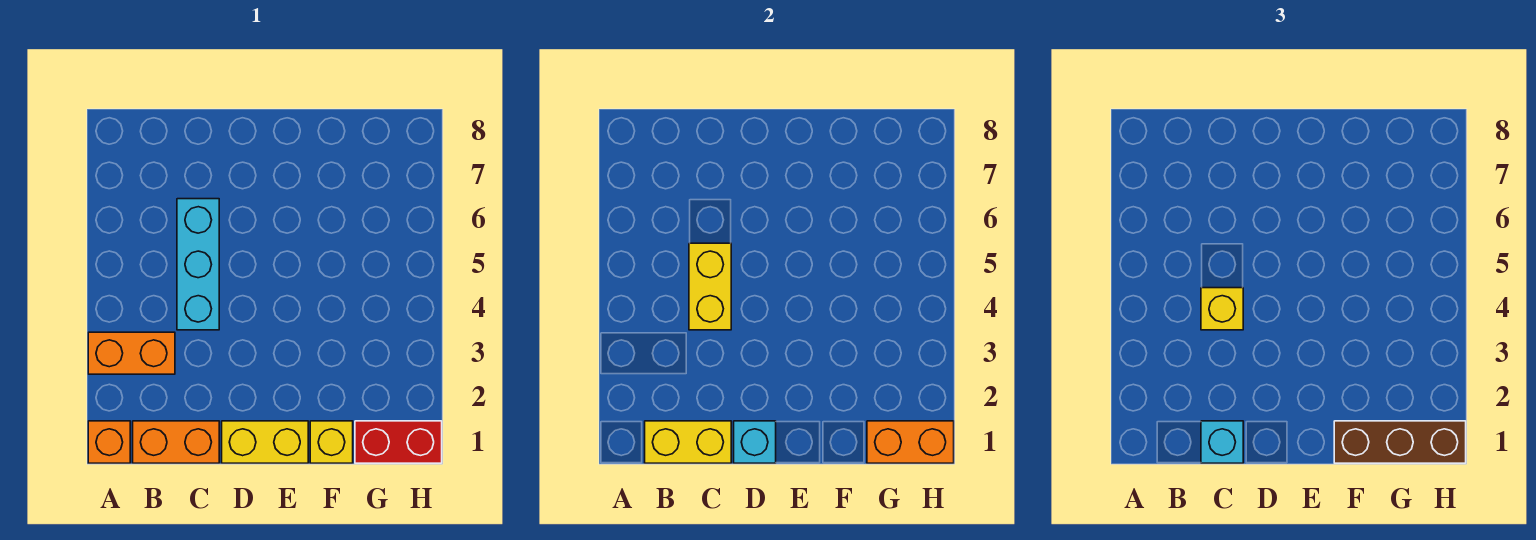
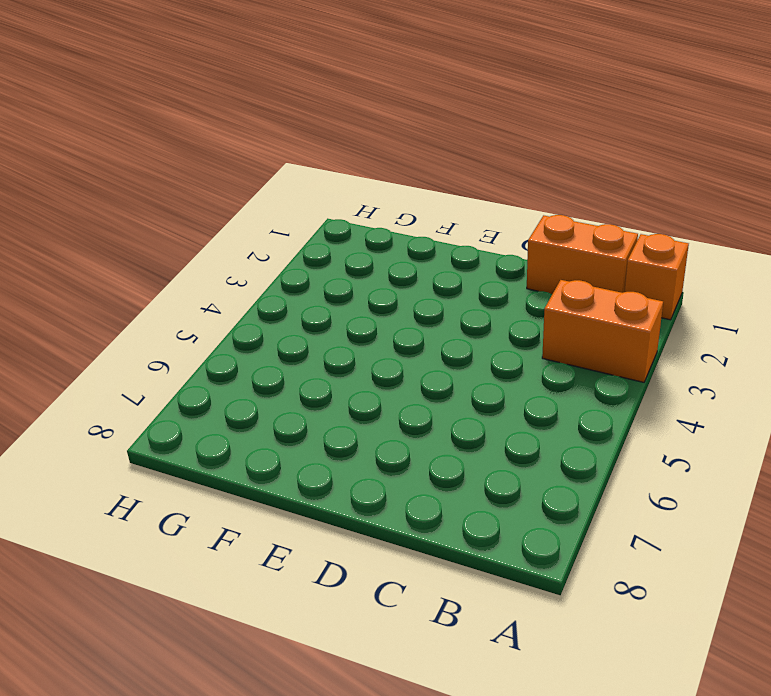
none -> cyan 1x3 brick [177,199,219,330]
none -> yellow 1x2 brick [222,421,308,463]
none -> yellow 1x1 brick [310,421,353,463]

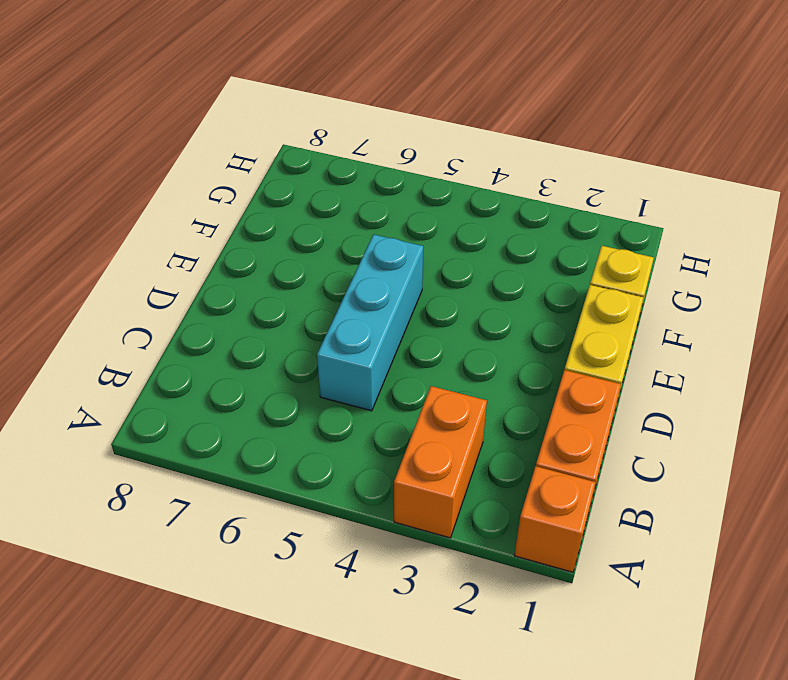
cyan 1x3 brick [317,234,423,411] -> cyan 1x3 brick turned to [177,199,219,330]
none -> red 1x2 brick [355,421,442,463]
none -> yellow 1x2 brick [645,421,731,463]
none -> yellow 1x2 brick [689,243,731,330]

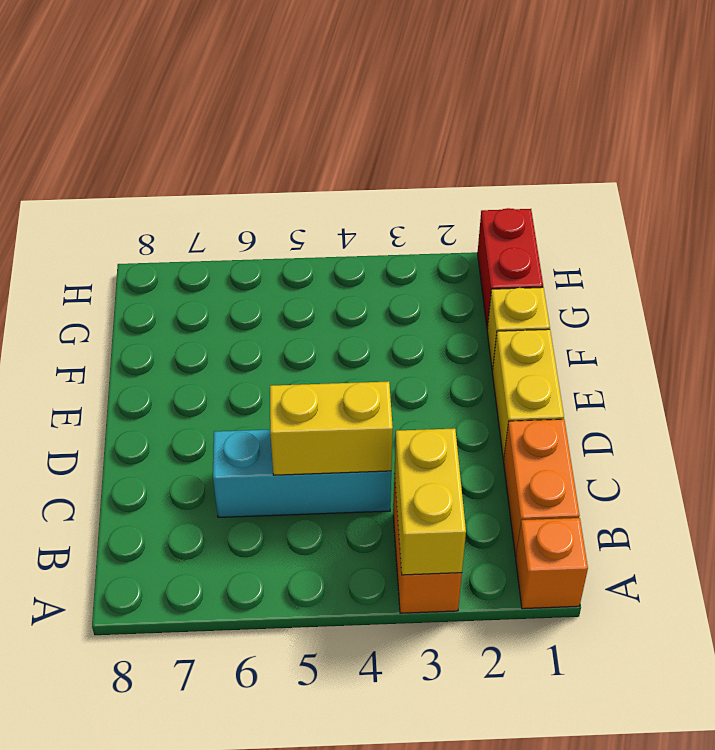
yellow 1x2 brick [394,428,466,575] -> yellow 1x2 brick moved to [645,421,731,463]
none -> cyan 1x1 brick [734,421,776,463]
none -> orange 1x2 brick [867,421,954,463]
none -> cyan 1x1 brick [1201,421,1243,463]

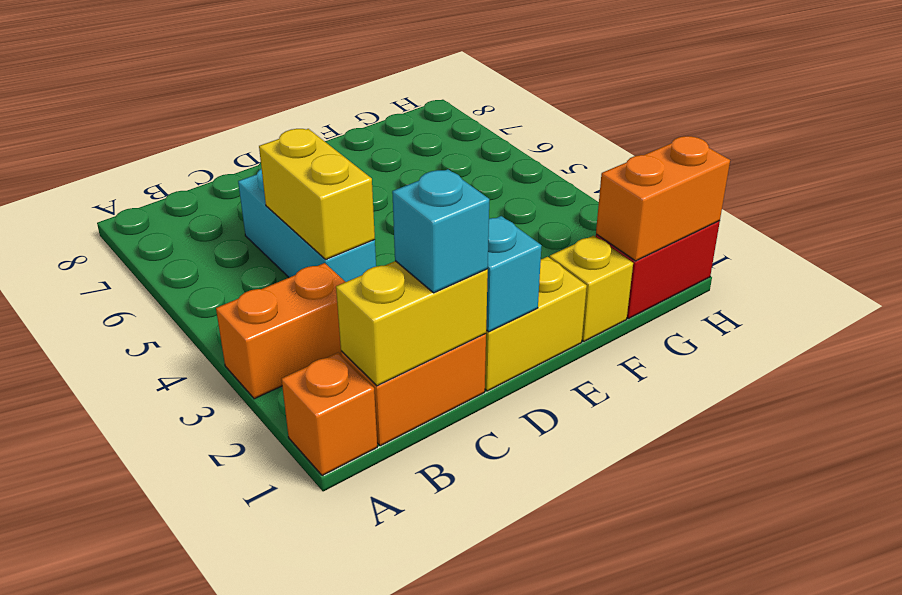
none -> yellow 1x1 brick [1201,288,1243,330]
none -> brown 1x3 brick [1334,421,1466,463]

